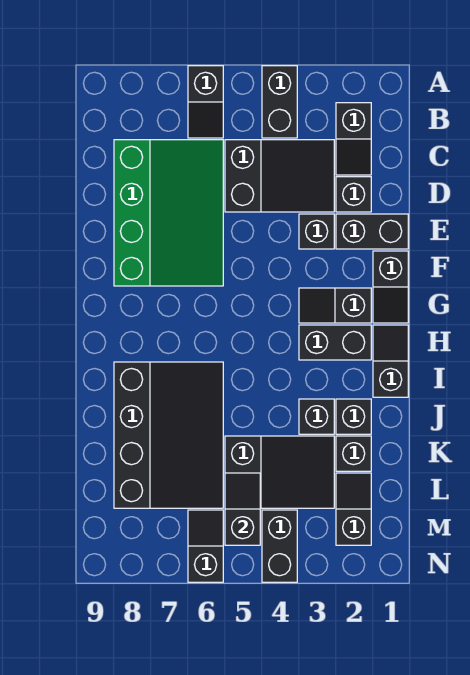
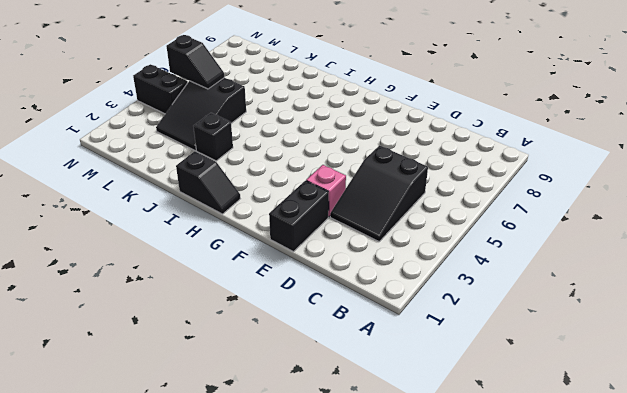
pink 1x1 brick [306,165,346,217] -> black 1x1 brick [299,214,334,249]
none -> black 1x2 brick [262,66,297,138]
none -> black 1x2 slope [188,66,223,138]
none -> black 1x2 slope [336,103,371,175]

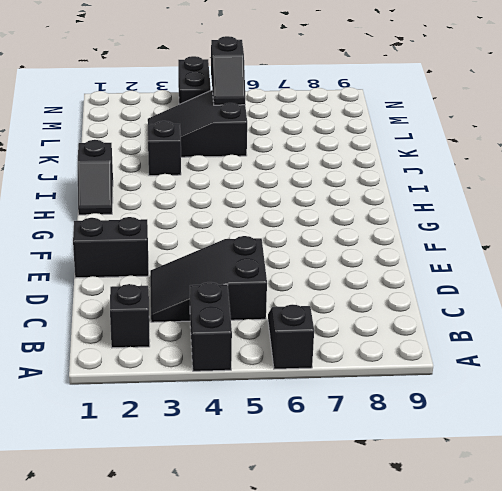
none -> green 3x4 slope [114,140,223,286]
none -> black 1x1 brick [336,177,371,212]
none -> black 1x1 brick [299,214,334,249]

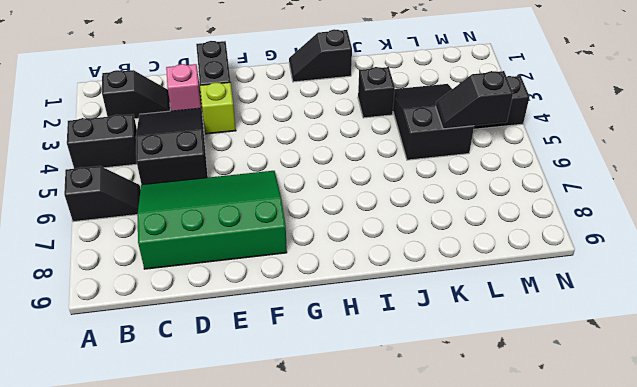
pink 1x1 brick [166,64,202,111] -> black 1x1 brick [336,177,371,212]
lime 1x1 brick [200,82,236,134] -> black 1x1 brick [299,214,334,249]
none -> black 1x2 slope [373,251,408,323]
none -> black 1x2 slope [299,288,371,323]
none -> black 1x2 brick [299,325,371,360]

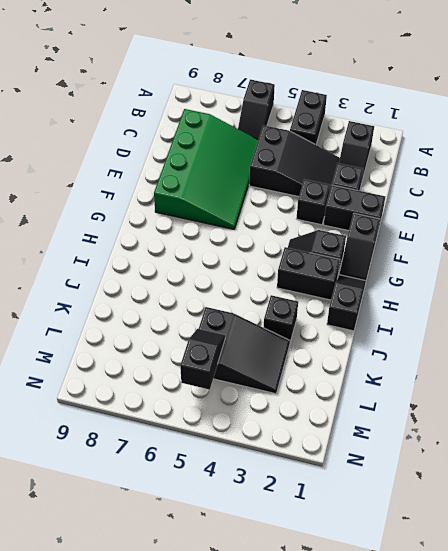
none -> black 3x4 slope [114,362,223,508]
none -> black 1x1 brick [336,399,371,434]
none -> black 1x1 brick [336,436,371,471]

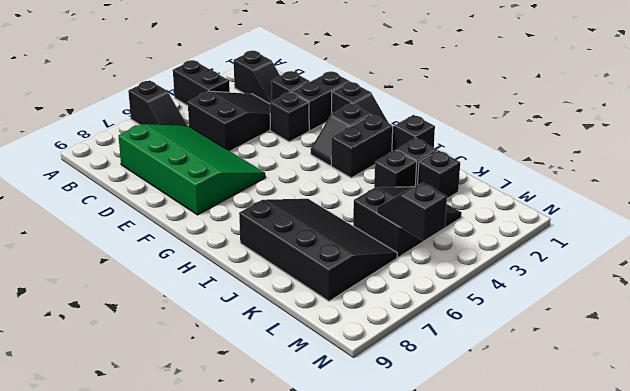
none -> black 1x2 slope [336,473,371,545]
none -> black 1x2 brick [262,510,297,582]
none -> black 1x2 slope [188,510,223,582]

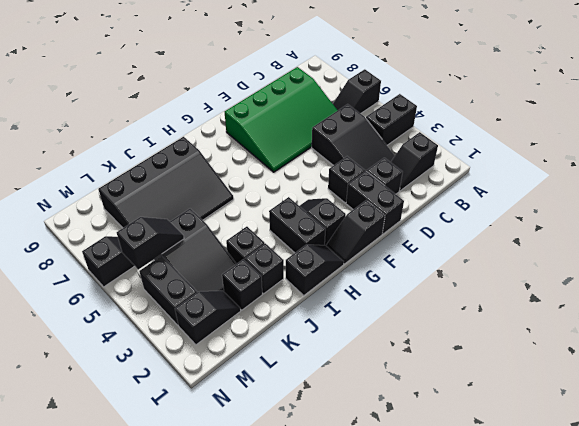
black 1x2 brick [139,256,197,325] -> black 1x2 brick turned to [262,510,297,582]

